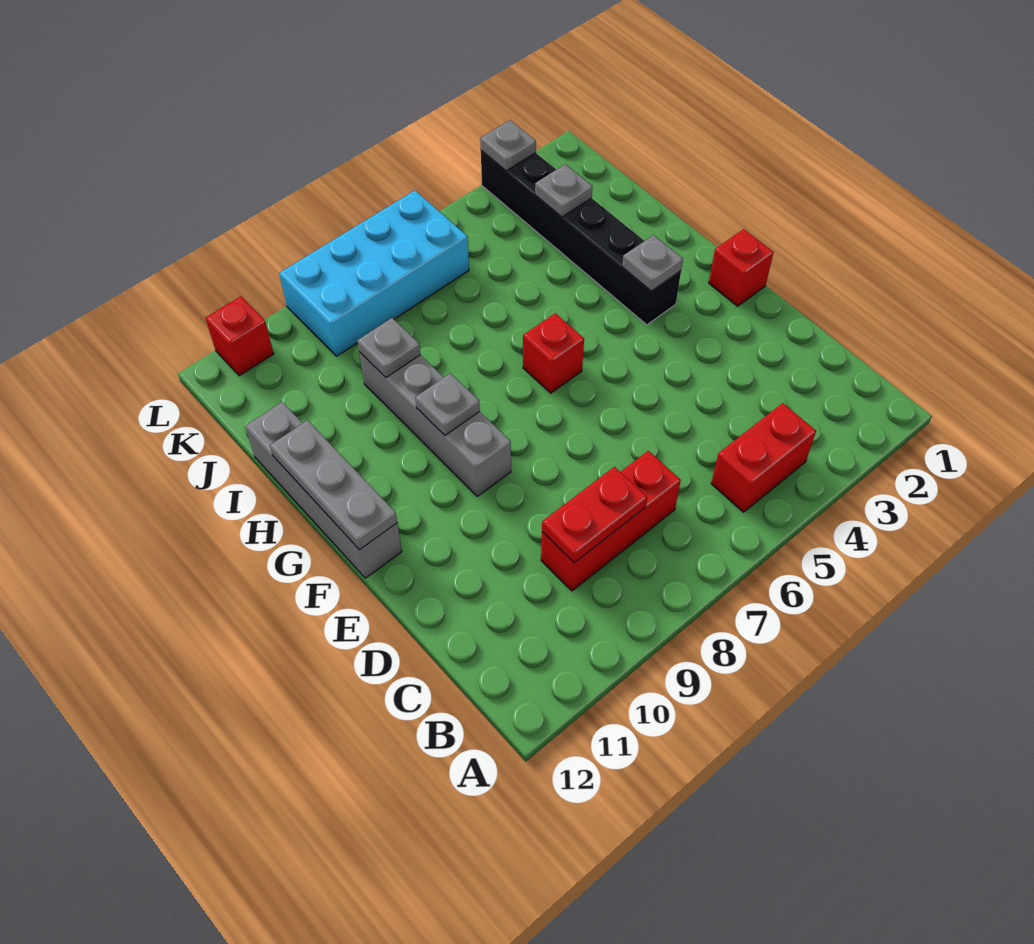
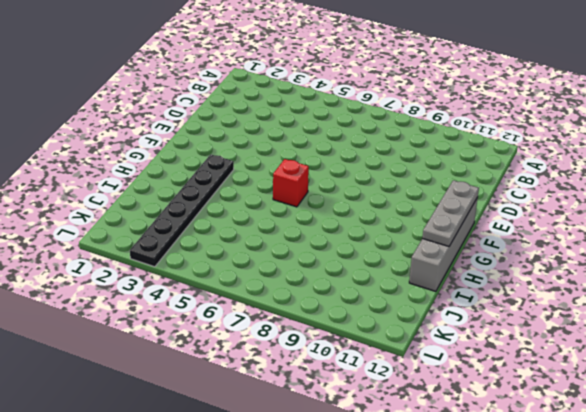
black 1x6 plate [130,154,234,267] -> black 1x6 brick [481,151,681,325]
none -> red 1x2 brick [711,403,816,512]
none -> red 1x3 brick [541,451,681,591]
none -> red 1x1 brick [709,229,774,306]

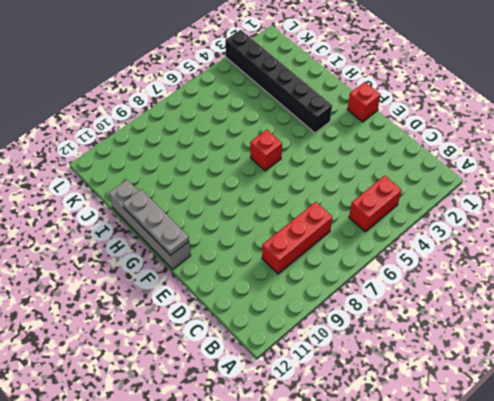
none -> grey 1x4 brick [359,352,511,496]
none -> cyan 2x4 brick [279,191,469,356]
none -> red 1x1 brick [206,296,274,376]

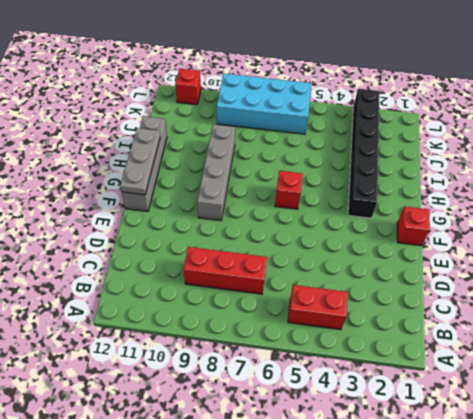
none -> red 1x2 plate [542,467,647,563]
none -> grey 1x1 plate [622,235,683,291]
none -> grey 1x1 plate [415,373,480,435]

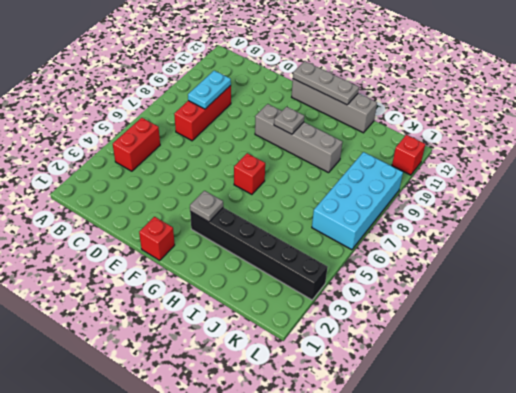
cyan 1x2 plate [188,71,231,109] -> red 1x2 plate [542,467,647,563]
none -> grey 1x1 plate [357,318,420,377]
none -> grey 1x1 plate [535,164,592,217]
none -> grey 1x1 plate [480,120,536,171]

